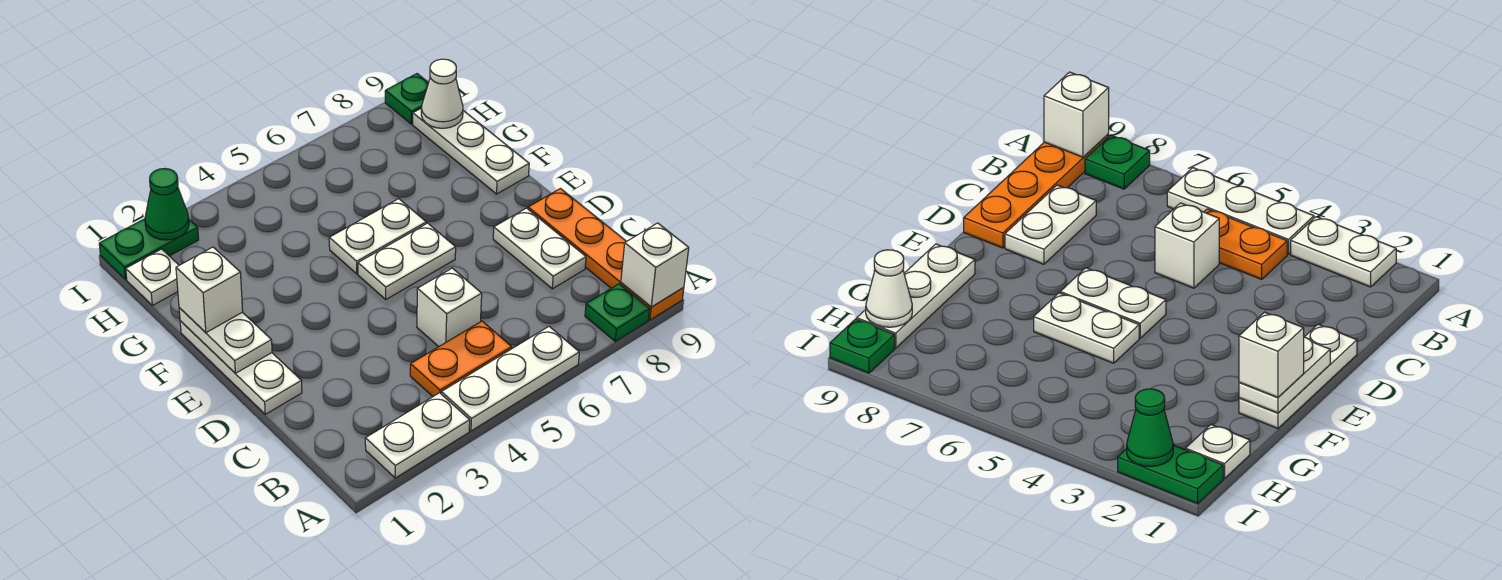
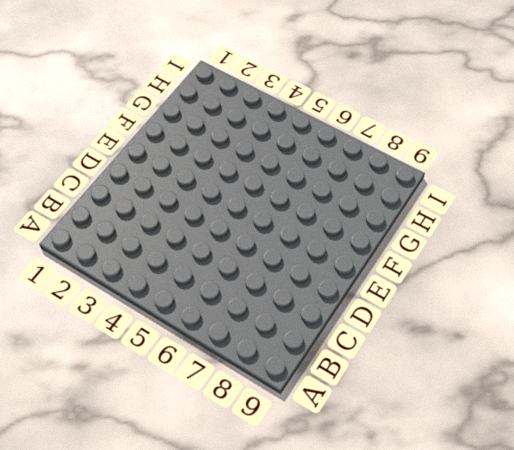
none -> white 1x2 plate [365,393,470,478]
none -> white 1x3 plate [441,327,579,431]
none -> green 1x1 plate [585,284,650,341]

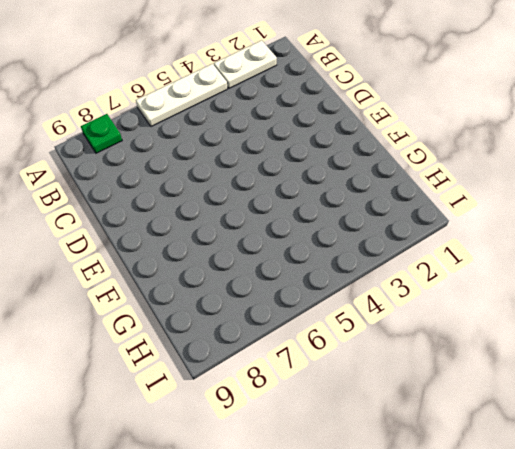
none -> orange 1x4 plate [528,189,684,320]
none -> orange 1x2 plate [410,321,512,396]
none -> white 1x1 brick [417,268,482,347]

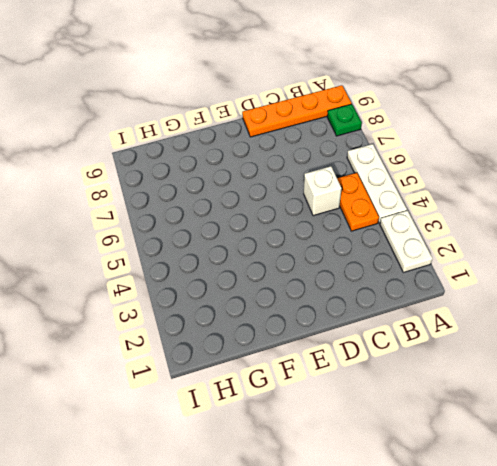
none -> white 1x2 plate [493,208,586,289]
none -> white 1x3 plate [180,321,302,414]
none -> white 1x2 plate [358,223,456,299]

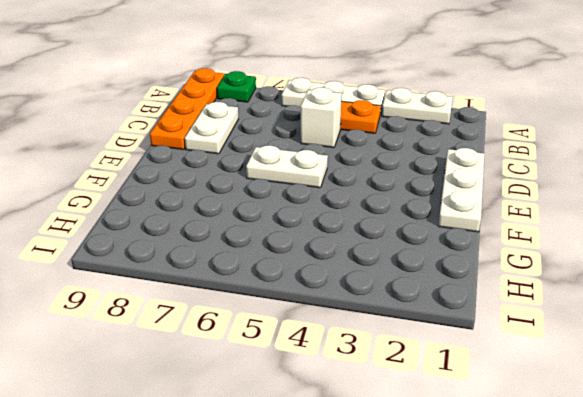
none -> white 1x2 plate [329,199,426,274]
none -> white 1x3 plate [413,109,529,194]
none -> white 1x1 plate [126,249,179,306]

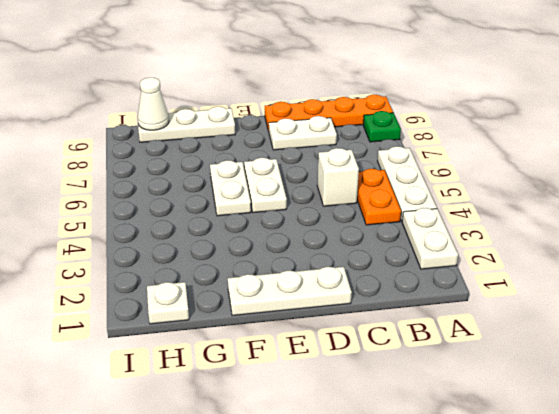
none -> green 1x2 plate [99,219,199,279]
none -> green 1x1 plate [385,74,428,124]
none -> white 1x1 brick [621,223,689,307]

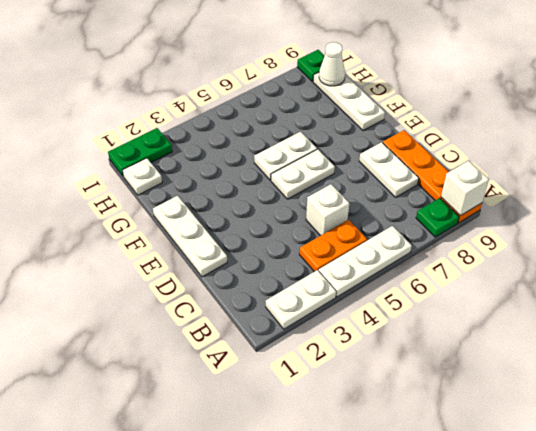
none -> white 1x2 plate [179,308,272,373]
none -> green 1x1 cone [145,169,189,240]
none -> white 1x1 brick [176,247,243,333]

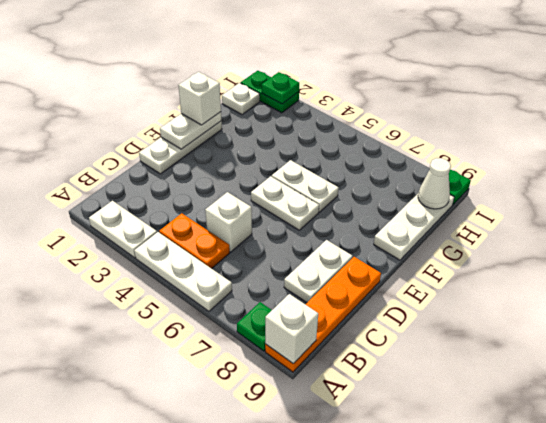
green 1x1 plate [262,72,299,104] -> green 1x1 cone [145,169,189,240]

